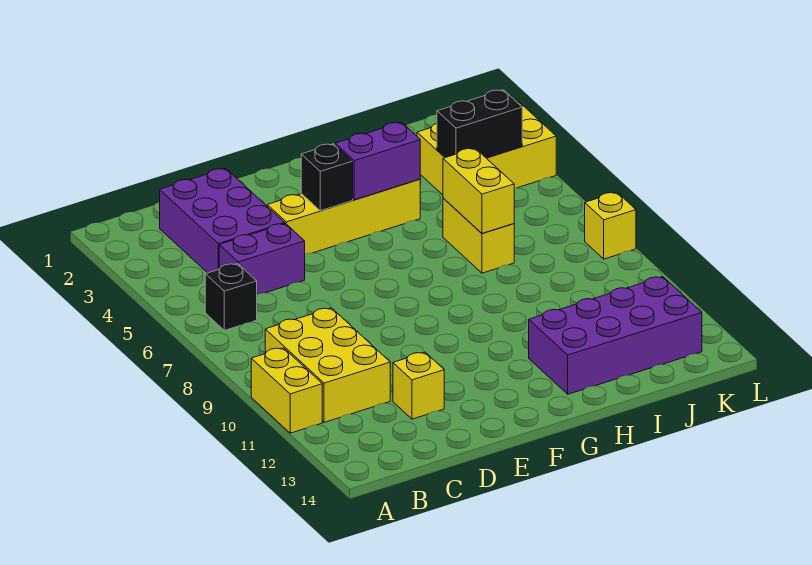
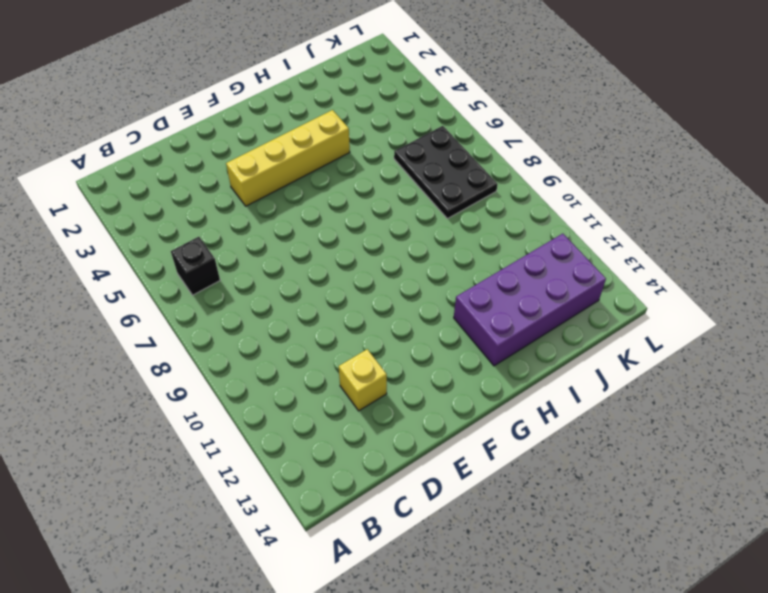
black 2x3 plate [394,126,498,219] -> none
none -> yellow 1x2 brick [251,348,322,433]
none -> yellow 2x3 brick [265,308,390,422]
none -> purple 2x3 brick [160,168,285,273]

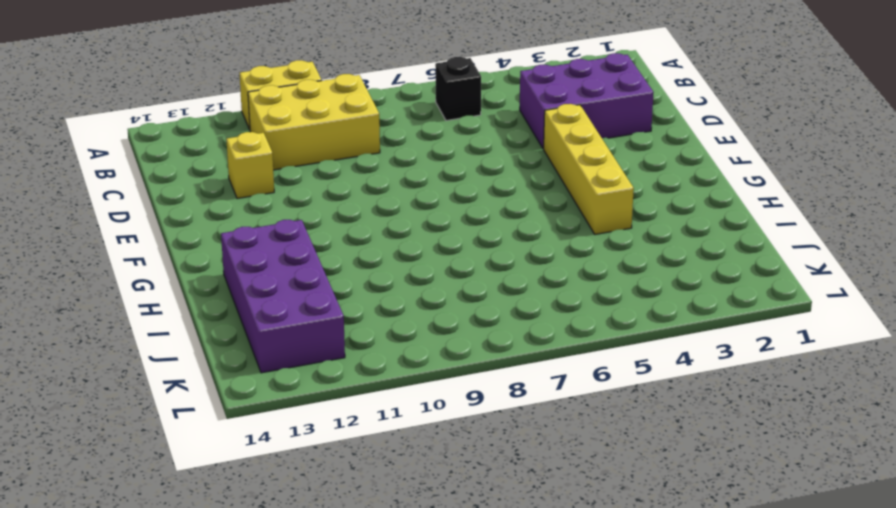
none -> purple 1x2 brick [219,224,305,295]
none -> yellow 1x2 brick [443,198,514,273]
none -> yellow 2x3 brick [417,100,556,195]

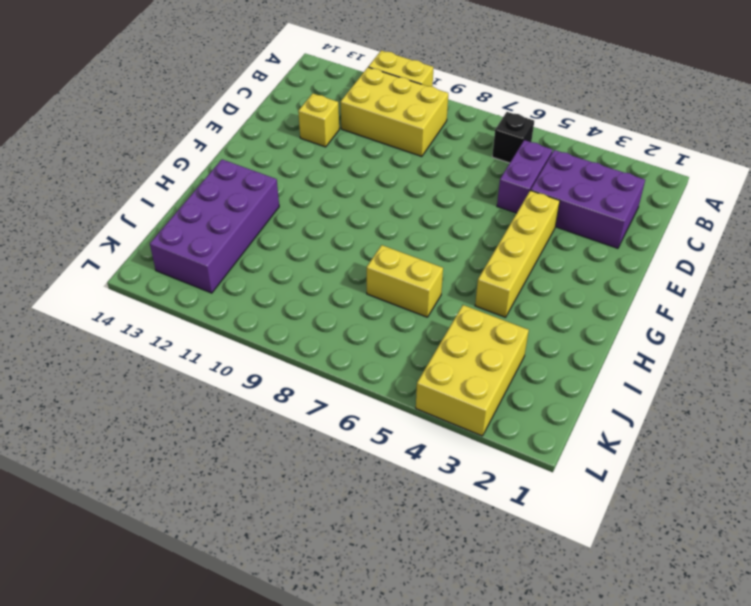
none -> yellow 1x1 brick [585,192,636,259]
none -> black 1x1 brick [301,144,353,211]
none -> purple 1x2 brick [335,122,420,200]

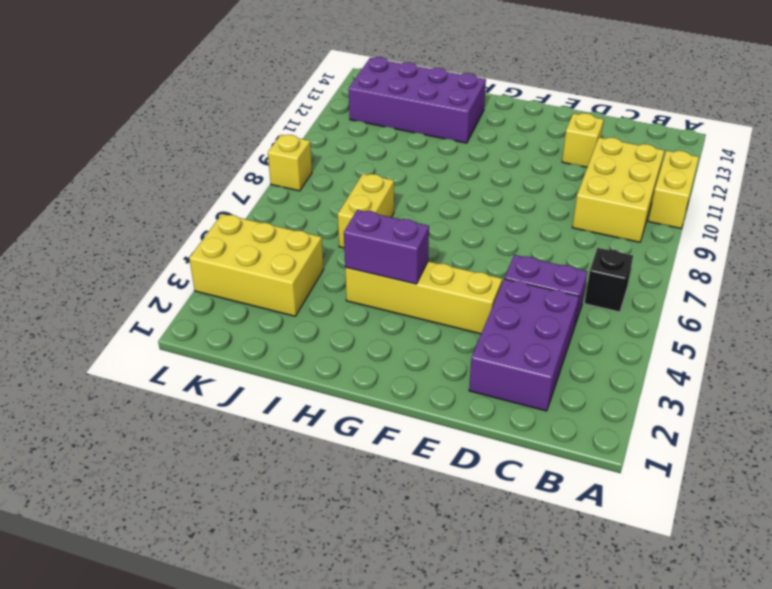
none -> black 1x1 brick [301,144,353,211]
none -> yellow 1x2 brick [443,148,514,234]
none -> black 1x2 brick [437,90,522,158]

